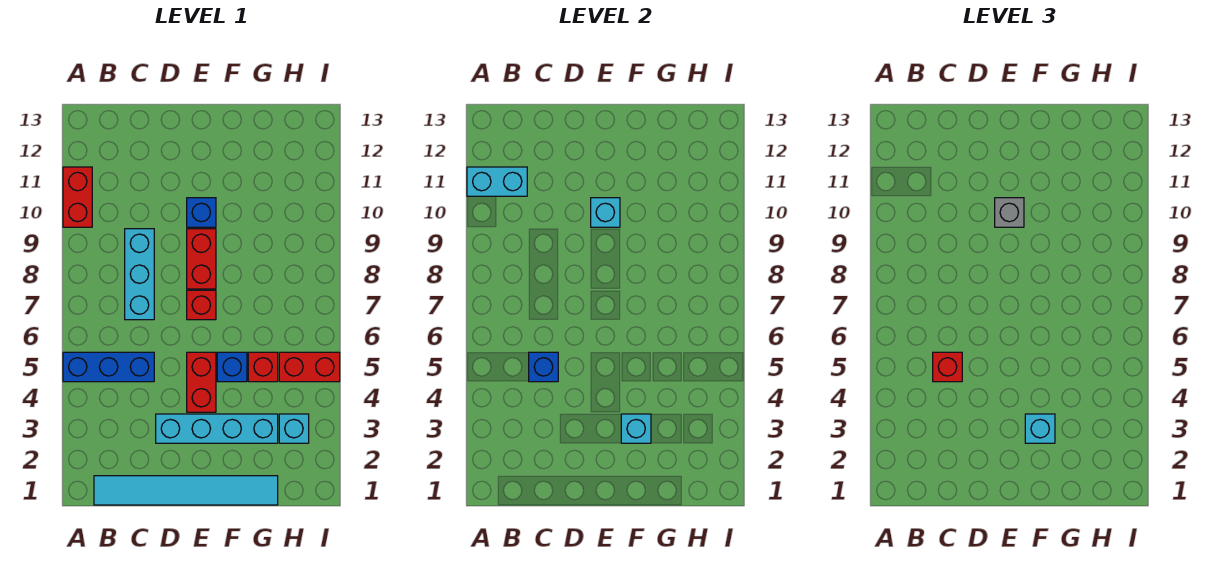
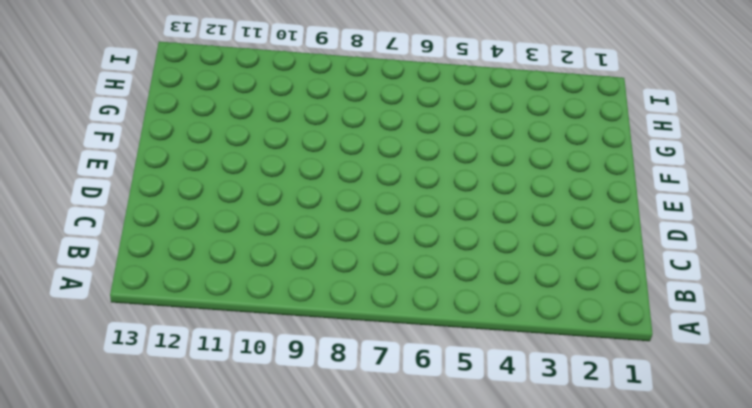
none -> blue 1x3 brick [63,352,154,382]
none -> red 1x2 brick [63,167,92,227]
none -> cyan 1x6 tile [94,476,278,505]

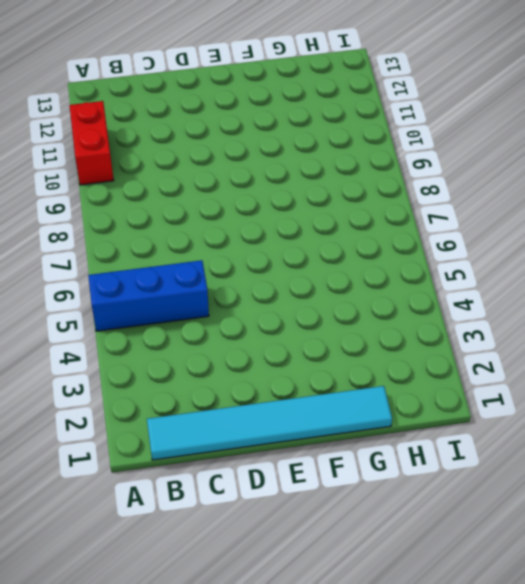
none -> cyan 1x3 brick [125,229,154,320]
none -> cyan 1x4 brick [156,414,278,443]
none -> red 1x2 brick [187,352,216,412]

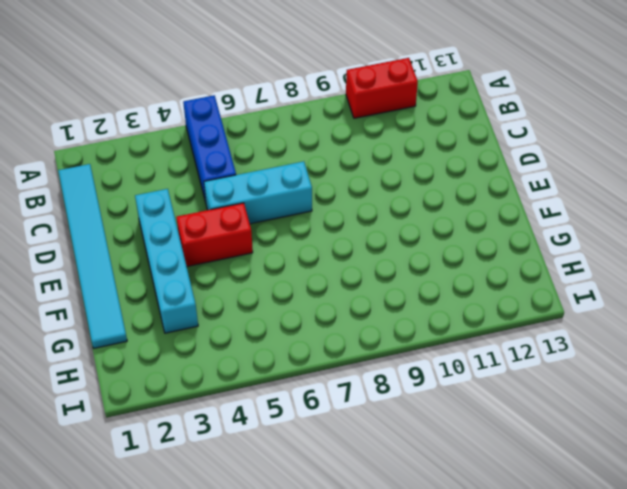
cyan 1x3 brick [204,161,312,224] -> cyan 1x3 brick moved to [125,229,154,320]
none -> red 1x1 brick [187,290,216,320]
none -> red 1x2 brick [187,229,216,289]
none -> blue 1x1 brick [187,198,216,227]

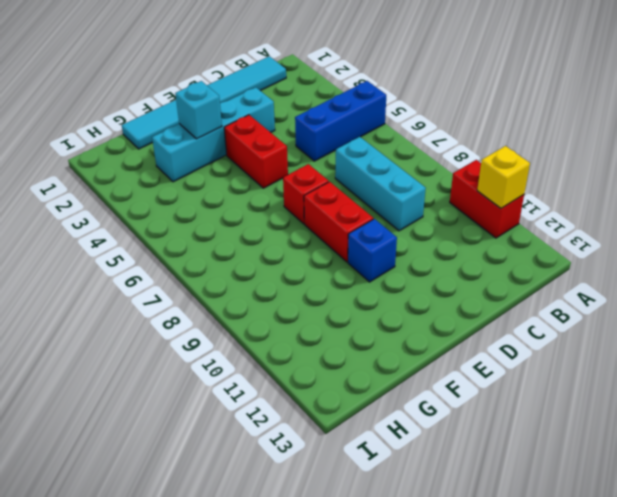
yellow 1x1 brick [477,146,530,208] -> cyan 1x2 brick [467,167,527,196]
none -> blue 1x1 brick [217,352,247,382]
none -> red 1x1 brick [248,352,278,382]
none -> cyan 1x1 brick [279,414,309,443]

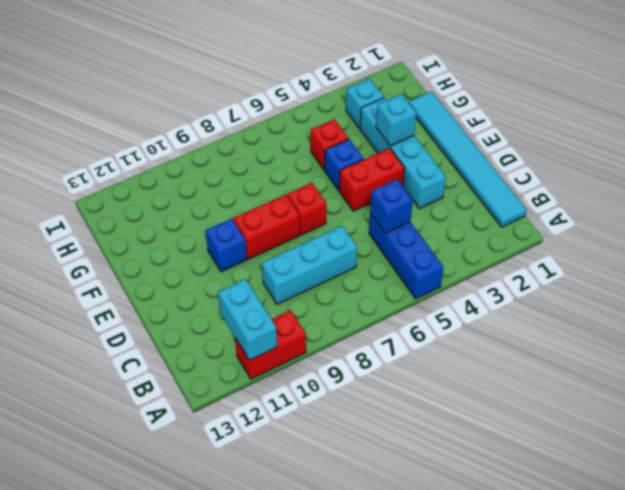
none -> red 1x2 brick [279,352,340,382]
none -> cyan 1x1 brick [591,198,620,227]
none -> red 1x1 brick [933,352,962,382]

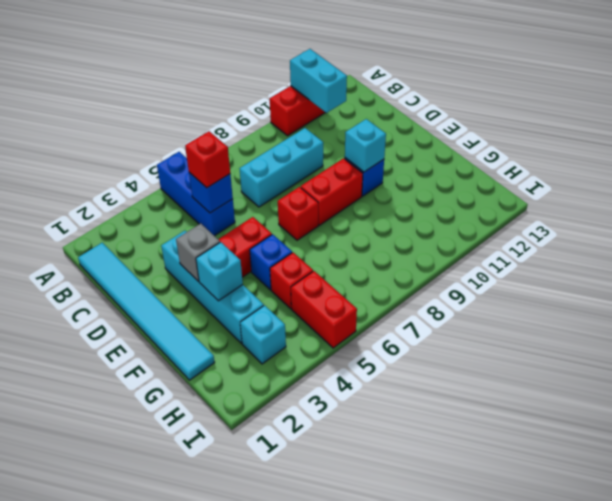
grey 1x1 brick [176,224,220,281] -> grey 1x1 brick moved to [995,198,1024,227]
none -> cyan 1x1 brick [1025,414,1055,443]

